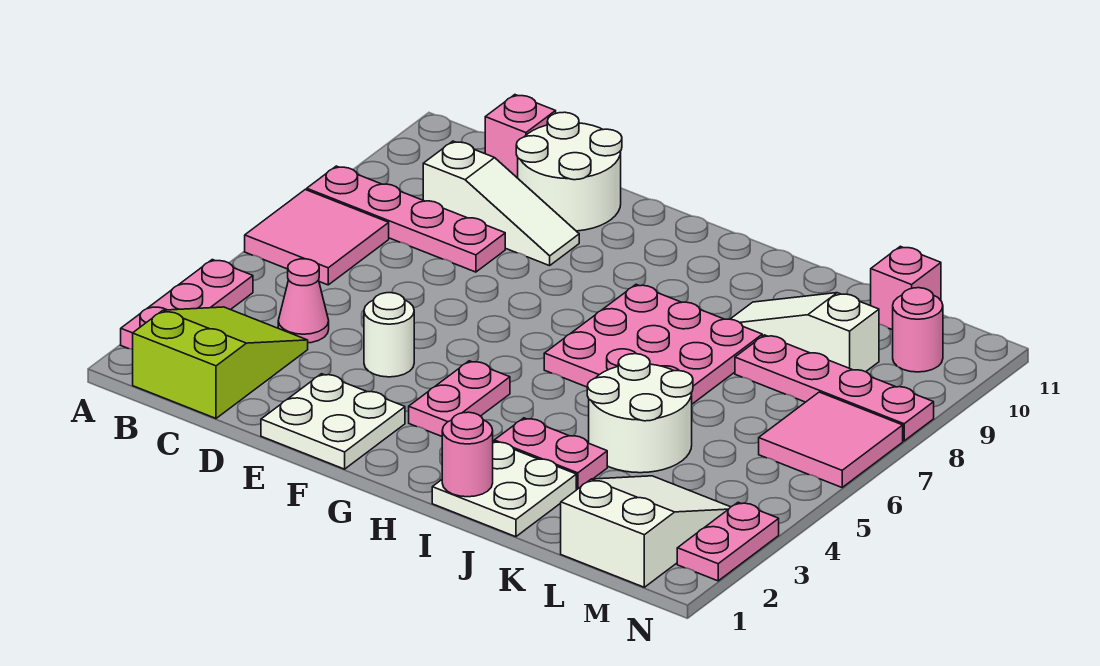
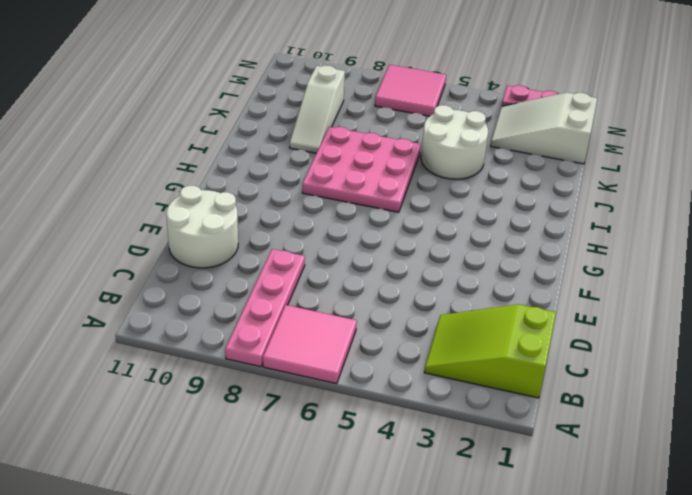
none -> pink 1x3 plate [121,260,253,349]
none -> pink 1x1 cone [278,259,329,343]
none -> white 1x3 slope [423,141,579,266]

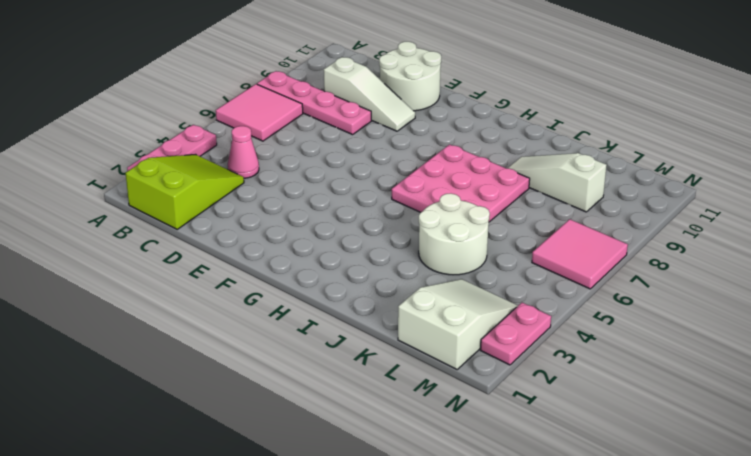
none -> pink 1x1 brick [485,95,556,178]
none -> white 2x2 plate [261,374,405,469]
none -> white 1x1 round brick [364,293,414,377]

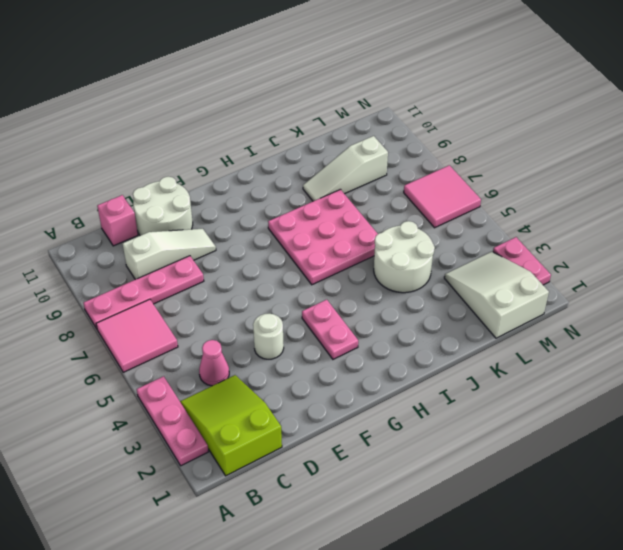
none -> white 2x2 plate [261,374,405,469]
none -> white 2x2 plate [432,441,576,537]
none -> pink 1x2 plate [494,418,607,490]

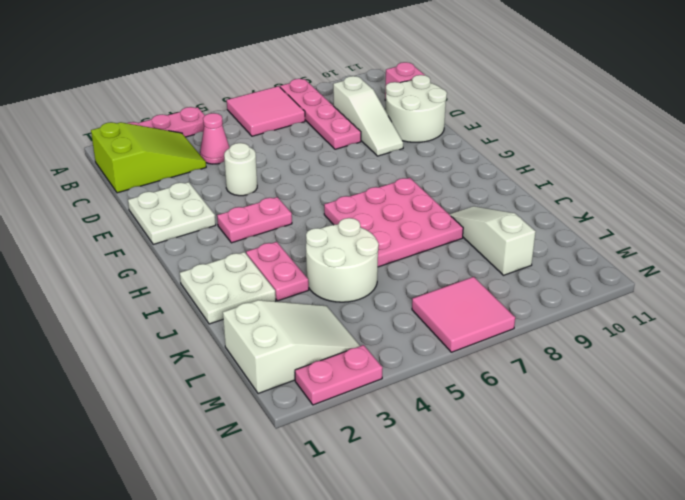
none -> pink 1x4 plate [735,335,934,441]
none -> pink 1x1 brick [871,246,941,330]
none -> pink 1x1 round brick [893,288,943,372]

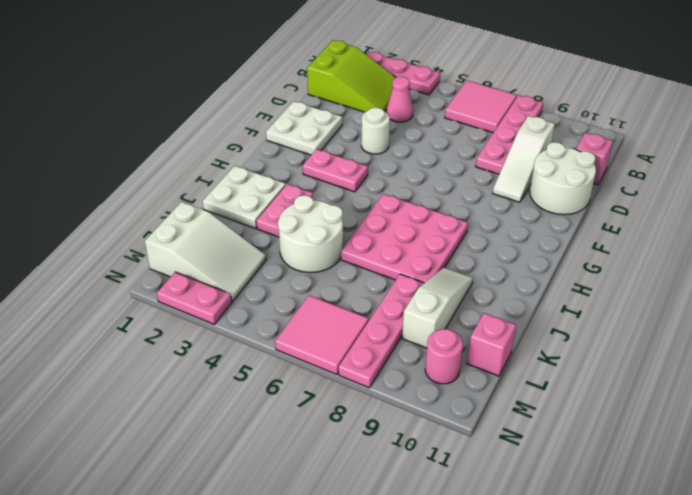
none -> pink 1x1 round brick [442,412,493,497]

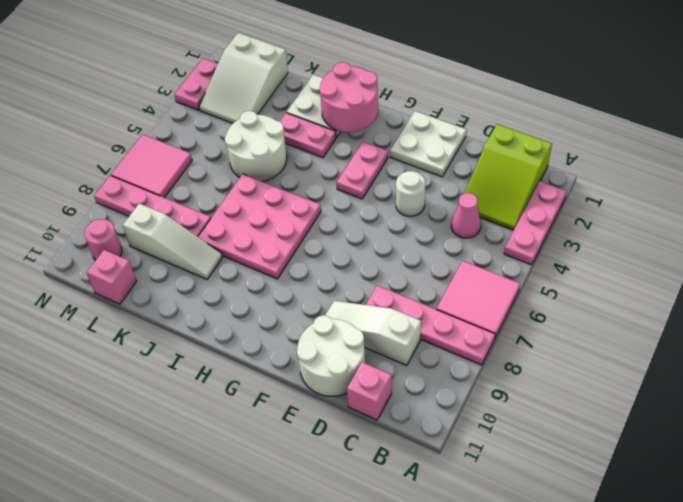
pink 2x2 round brick [320,62,378,132] -> pink 1x1 round brick [442,412,493,497]

